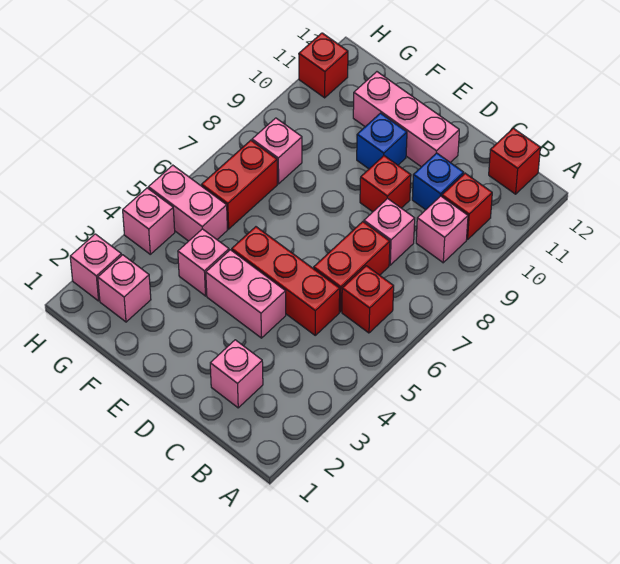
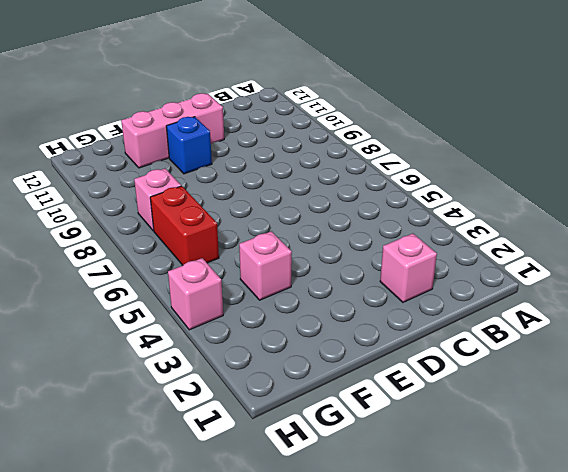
none -> red 1x1 brick [342,266,394,333]
none -> pink 1x1 brick [416,196,468,263]
none -> red 1x1 brick [442,173,492,240]

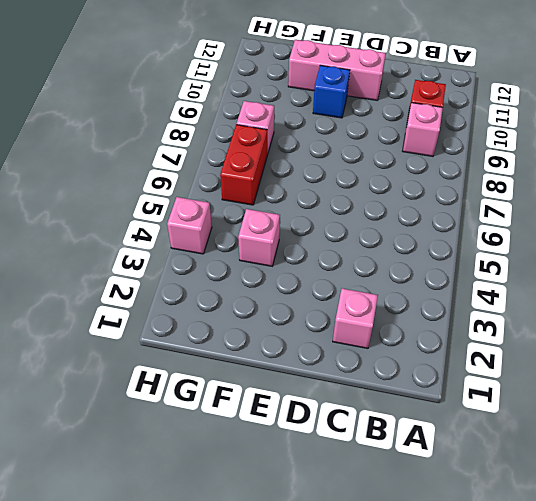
none -> red 1x1 brick [342,266,394,333]
none -> red 1x1 brick [489,128,540,194]
none -> red 1x3 brick [232,227,340,335]

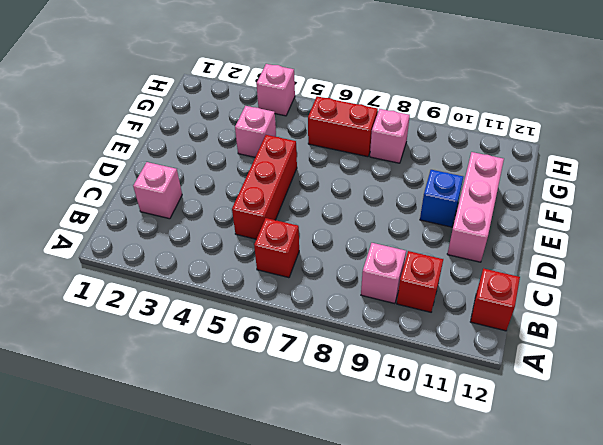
none -> red 1x2 brick [314,222,390,312]
none -> pink 1x1 brick [364,198,415,265]
none -> blue 1x1 brick [412,153,464,210]

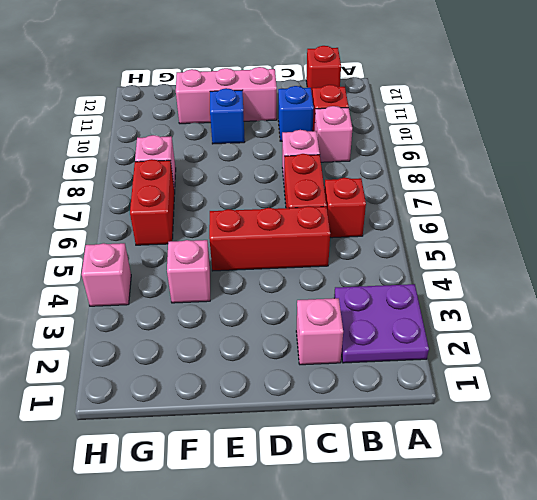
purple 2x2 plate [334,284,429,363] -> none
none -> pink 1x2 brick [206,250,286,338]
none -> red 1x1 brick [360,156,411,212]
none -> pink 1x1 brick [98,255,151,322]

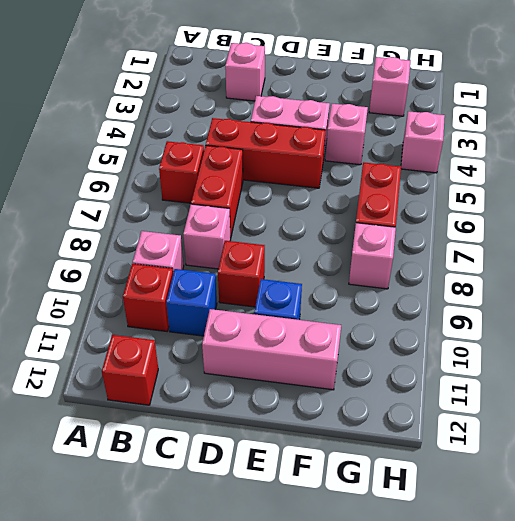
none -> pink 1x2 brick [148,165,227,241]
none -> pink 1x1 brick [70,234,122,301]
none -> red 1x1 brick [299,33,348,98]

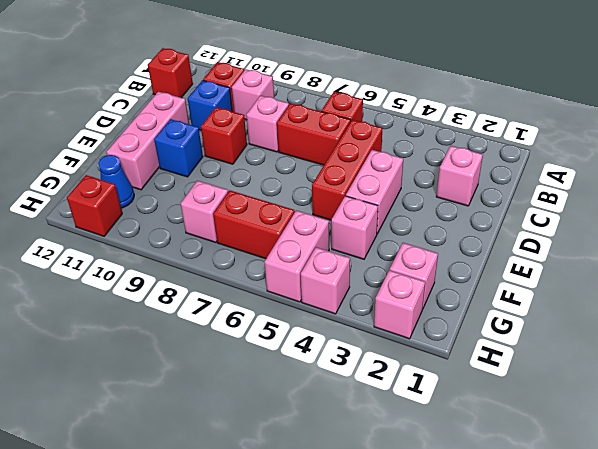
blue 1x1 cone [98,155,134,208] -> none

